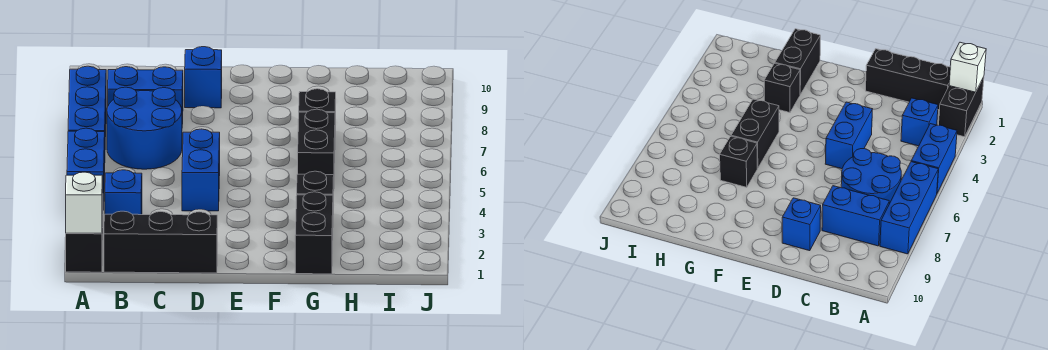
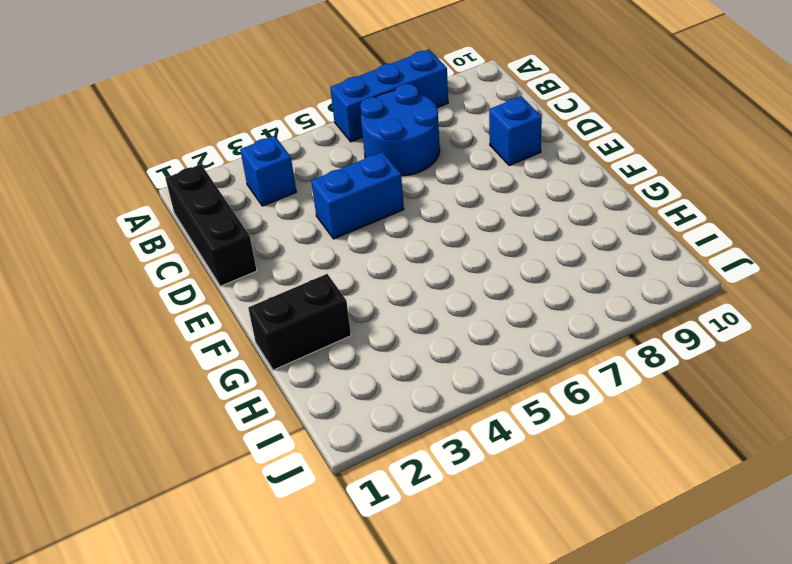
none -> black 1x2 brick [66,214,103,272]
none -> blue 1x2 brick [67,128,105,210]
none -> blue 1x2 brick [108,67,183,124]

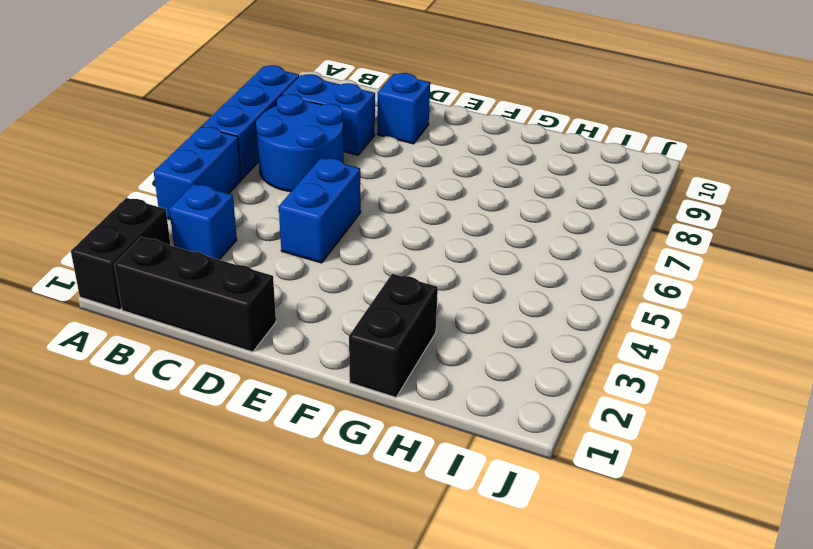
none -> black 1x1 brick [297,171,334,215]
none -> black 1x2 brick [298,109,335,176]
none -> black 1x1 brick [299,89,336,137]

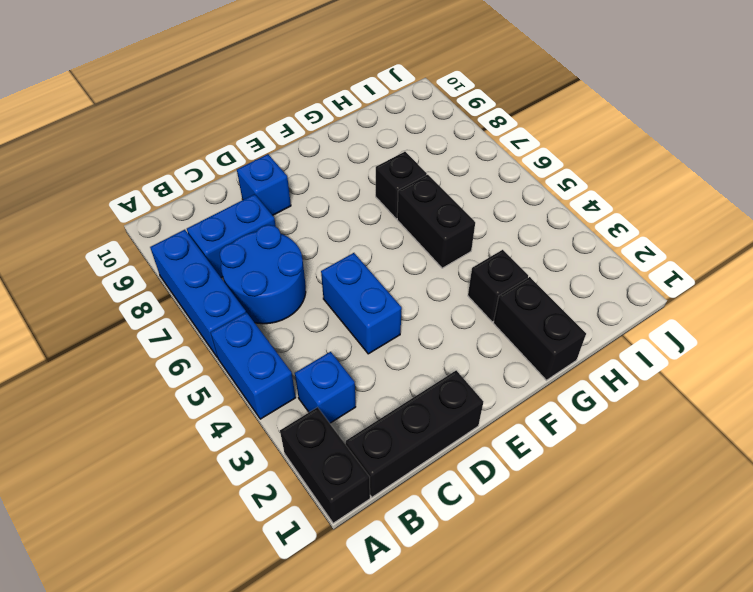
none -> white 1x1 brick [66,172,103,234]

